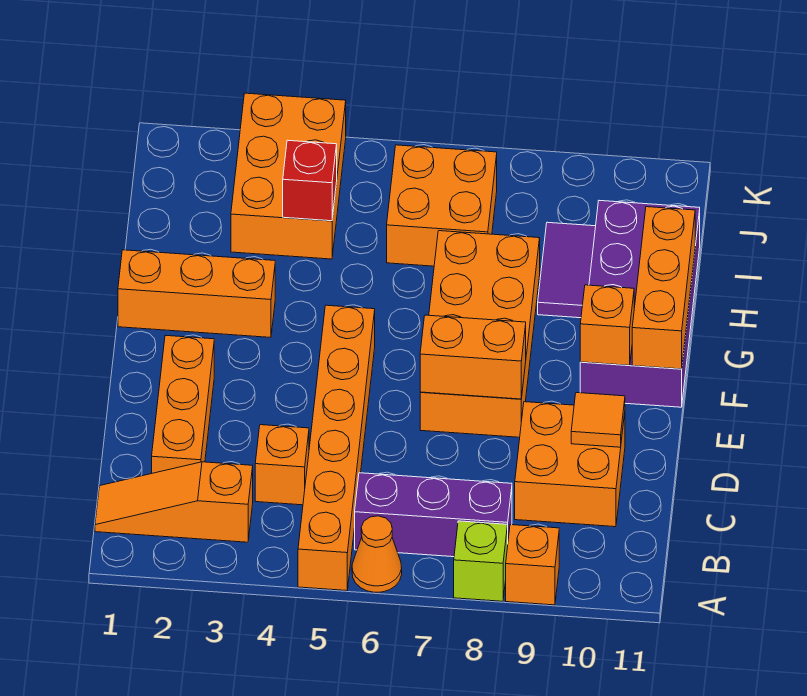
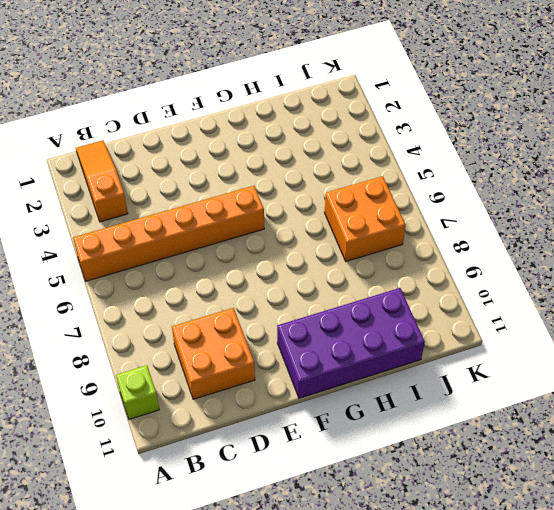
lime 1x1 brick [116,365,159,419] -> lime 1x1 brick moved to [454,521,508,601]
none -> orange 1x1 cone [352,516,402,592]
none -> orange 1x1 brick [506,525,559,605]
none -> purple 1x3 brick [355,473,512,557]

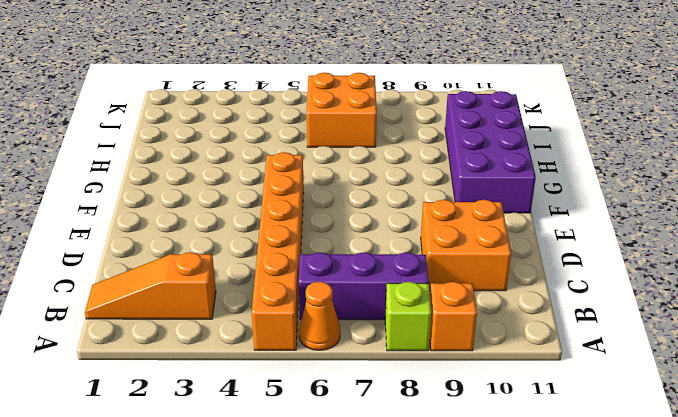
none -> orange 1x3 brick [152,335,214,473]
none -> orange 1x1 brick [255,425,309,505]
none -> orange 2x4 brick [420,231,540,437]

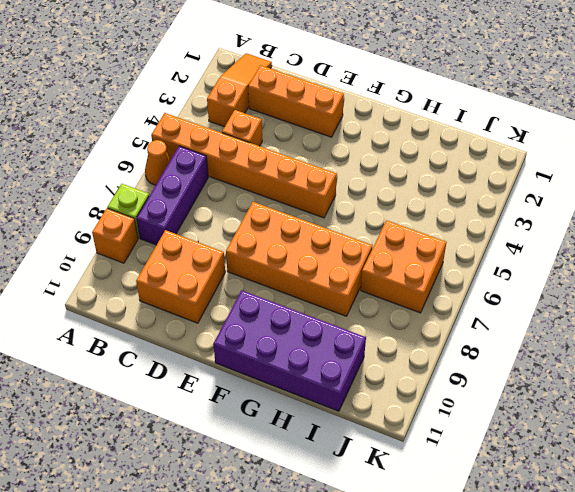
none -> orange 1x3 brick [118,250,275,337]
none -> purple 1x2 tile [538,222,596,318]
none -> orange 2x3 brick [231,93,346,259]

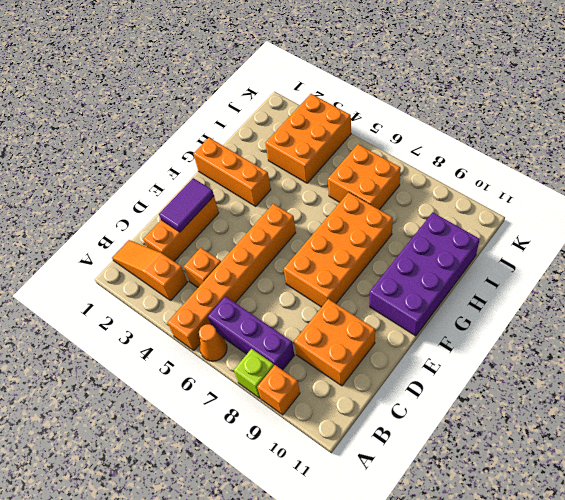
purple 1x2 tile [159,178,214,232] -> purple 1x2 tile moved to [538,222,596,318]
none -> orange 1x1 tile [571,393,625,447]
none -> orange 1x2 brick [420,315,526,399]
none -> orange 1x1 brick [580,285,634,365]

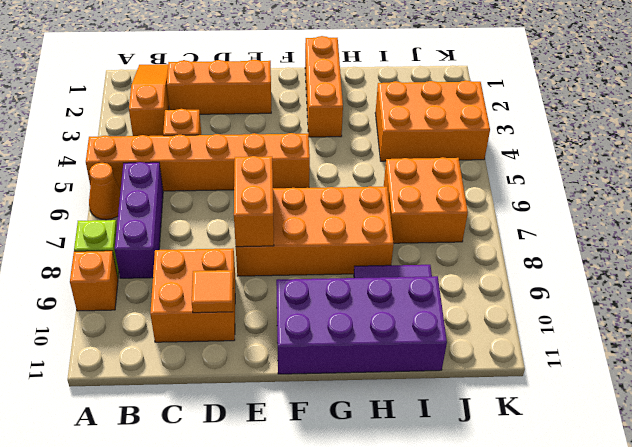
none -> orange 1x1 brick [580,285,634,365]
none -> orange 1x3 brick [632,207,695,369]
none -> red 1x1 brick [283,140,337,221]

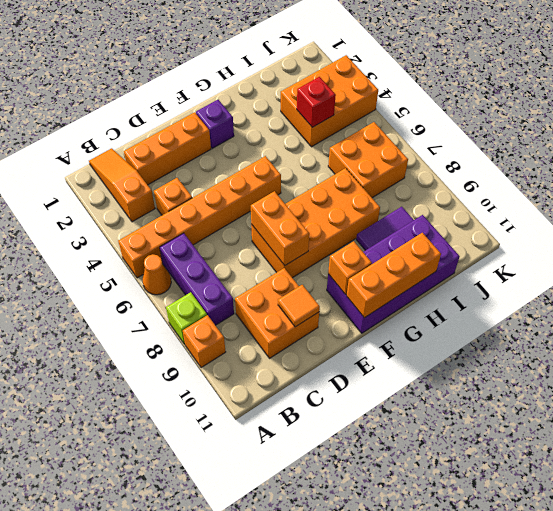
purple 1x1 brick [196,100,234,148] -> none
none -> orange 1x3 brick [118,250,275,337]

